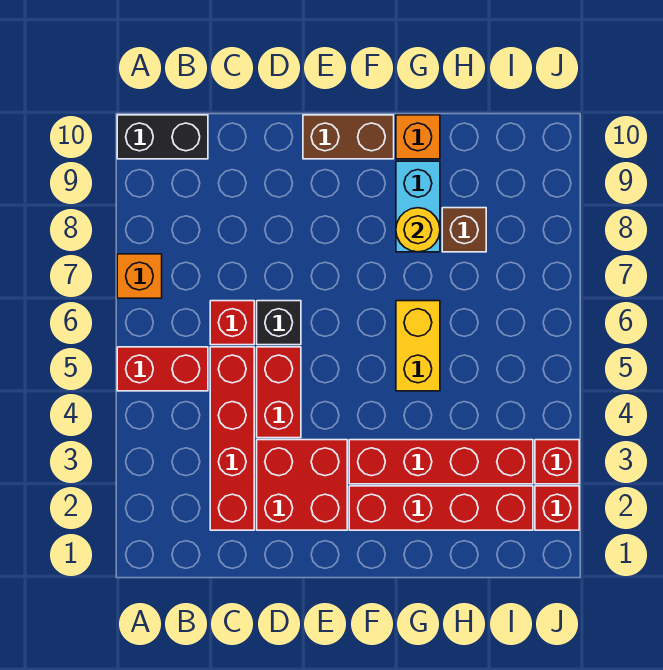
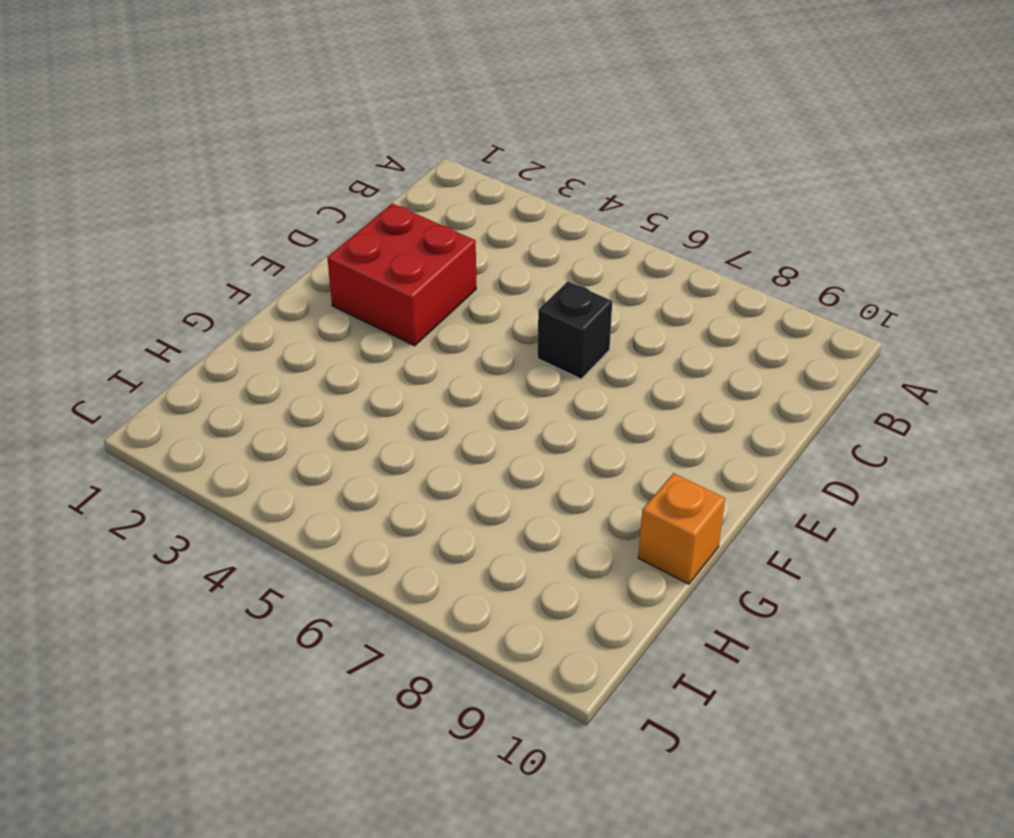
none -> red 1x2 brick [117,347,208,391]
none -> orange 1x1 brick [117,254,162,298]
none -> black 1x2 brick [117,115,208,159]

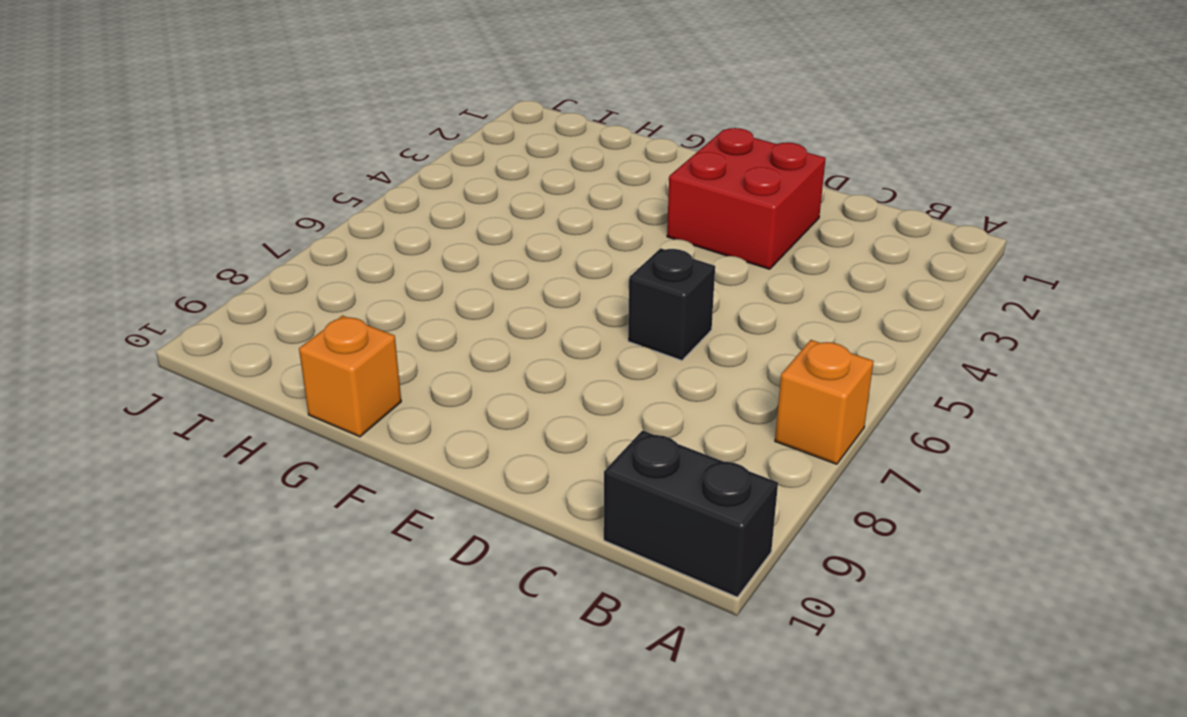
none -> red 1x2 brick [117,347,208,391]
none -> red 1x4 brick [210,347,254,530]
none -> red 1x1 brick [210,301,254,345]

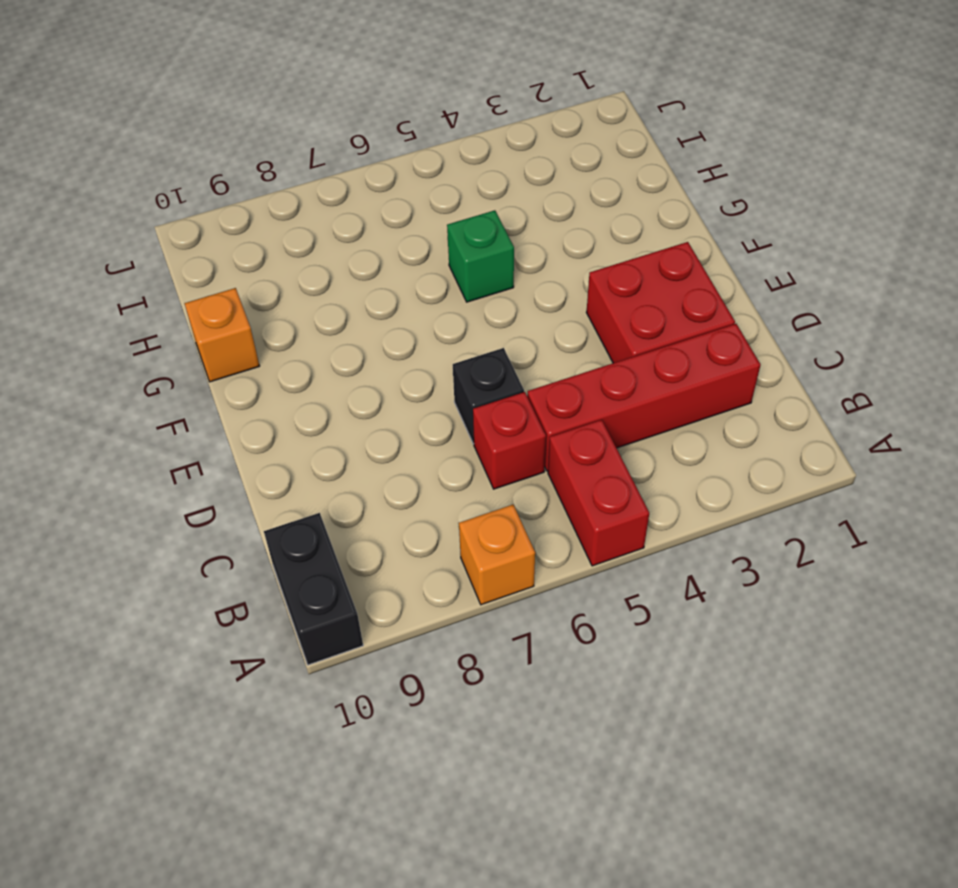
green 1x1 brick [447,210,514,302] -> yellow 1x2 brick [396,301,440,391]
none -> red 1x2 brick [257,347,301,438]
none -> brown 1x2 brick [303,115,394,159]
none -> red 1x4 brick [349,486,533,530]

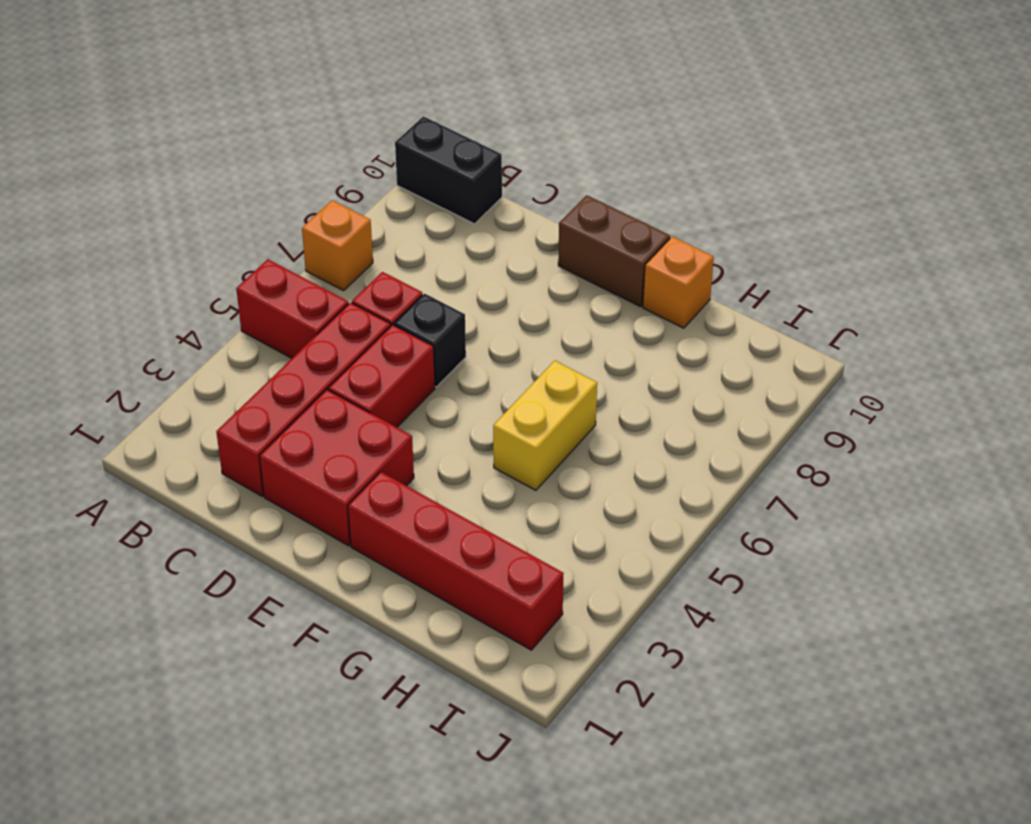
none -> red 1x4 brick [349,440,533,484]
none -> cyan 1x2 brick [396,161,440,252]
none -> brown 1x1 brick [442,208,486,252]

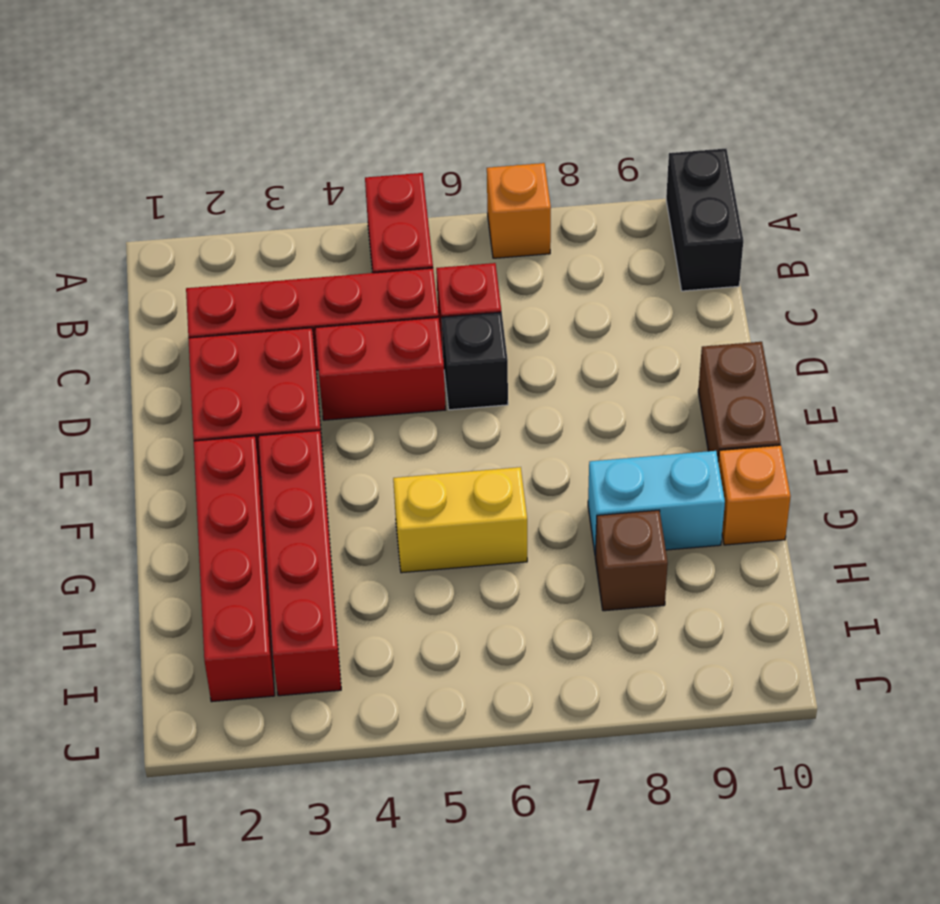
none -> red 1x1 brick [535,486,579,530]
none -> red 1x1 brick [535,440,579,484]
none -> yellow 1x1 round brick [396,208,440,252]

